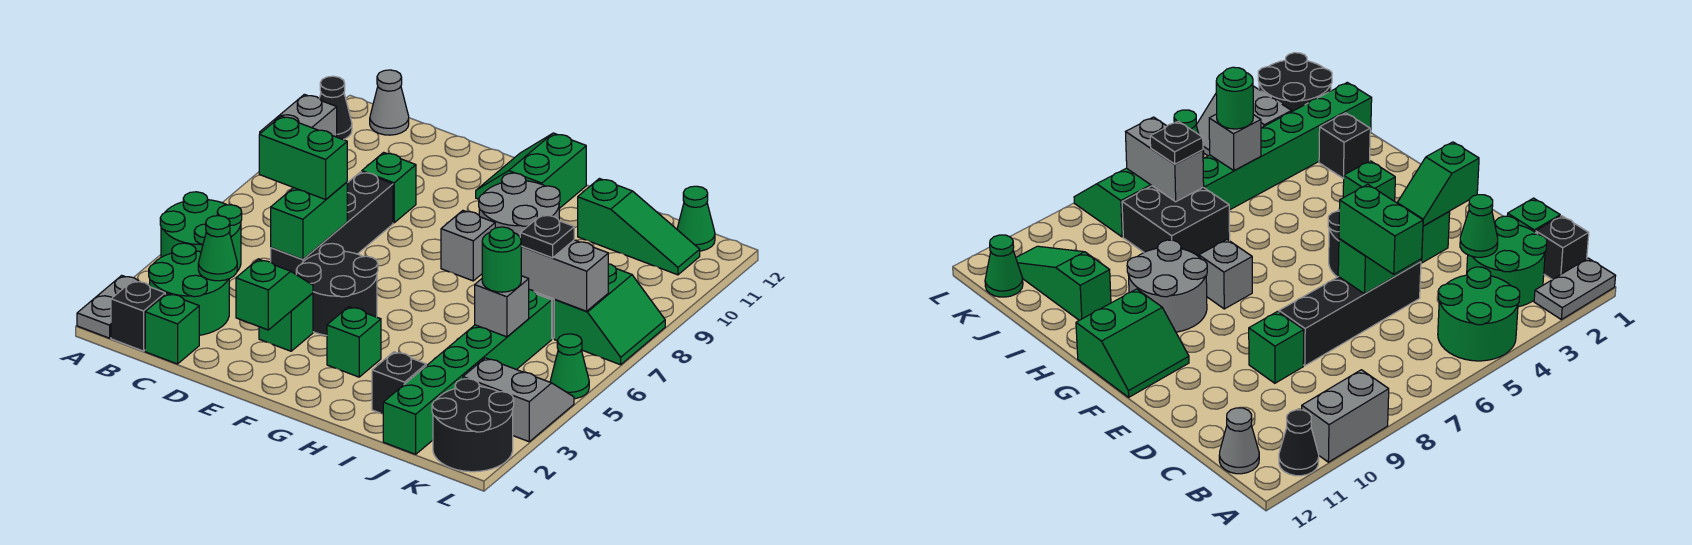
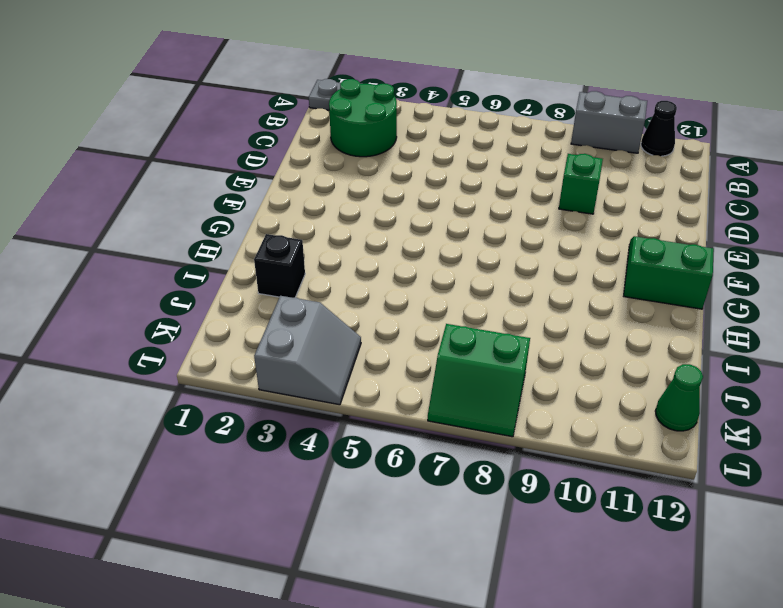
none -> green 2x2 round brick [160,192,242,271]
none -> black 1x1 brick [111,281,165,351]
none -> grey 1x1 cone [370,70,409,135]
none -> green 1x1 brick [145,294,199,364]

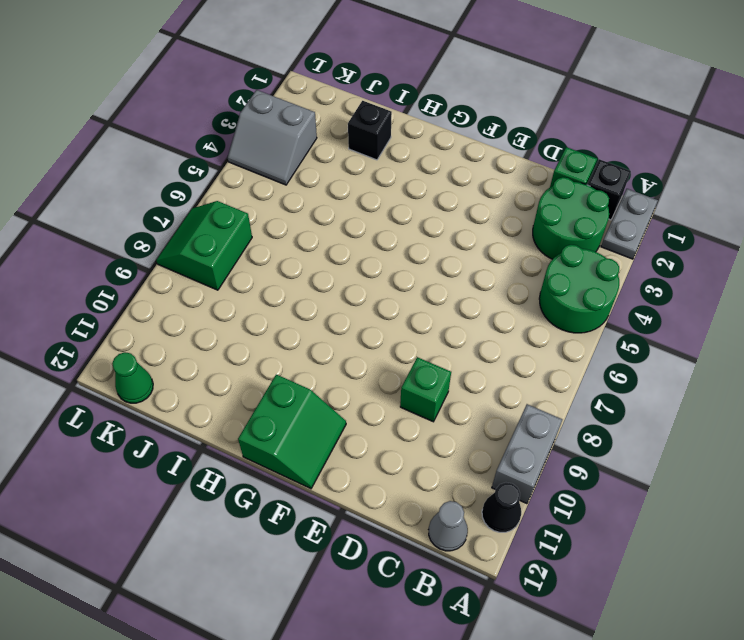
none -> black 1x4 brick [271,172,393,274]
none -> green 1x1 brick [259,293,313,351]
none -> black 2x2 round brick [296,243,378,336]
none -> green 1x1 brick [327,307,381,377]

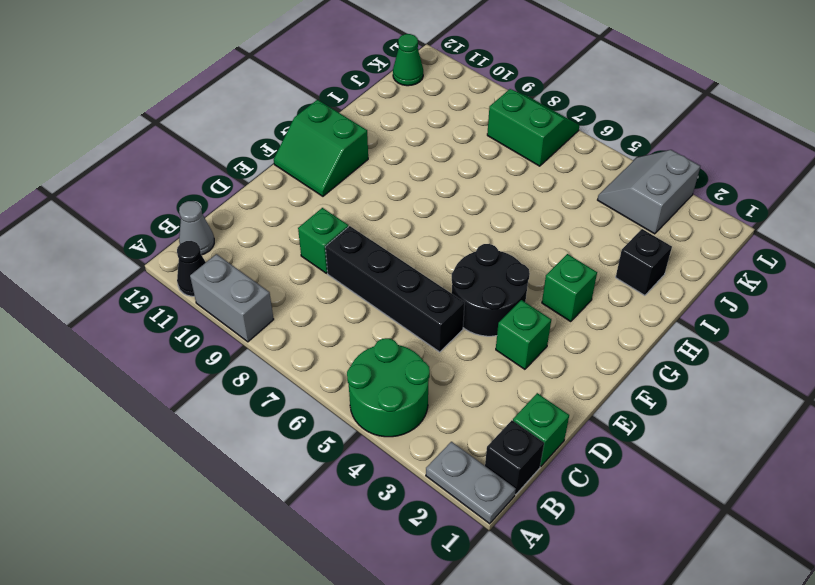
none -> green 2x2 round brick [149,243,229,335]
none -> grey 1x1 brick [441,211,495,281]
none -> grey 2x2 round brick [479,173,560,237]
none -> black 2x2 brick [1122,186,1230,257]

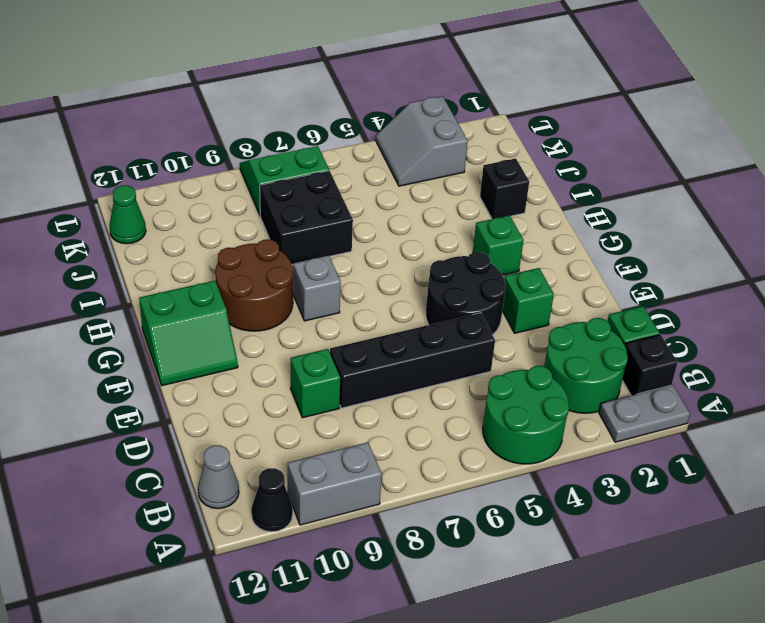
brown 2x2 round brick [216,239,293,331] -> grey 2x2 round brick [479,173,560,237]
none -> green 1x3 slope [578,179,700,275]
none -> green 1x6 brick [383,290,552,454]
none -> black 2x2 round brick [432,379,514,472]
none -> green 1x1 cone [550,334,589,399]

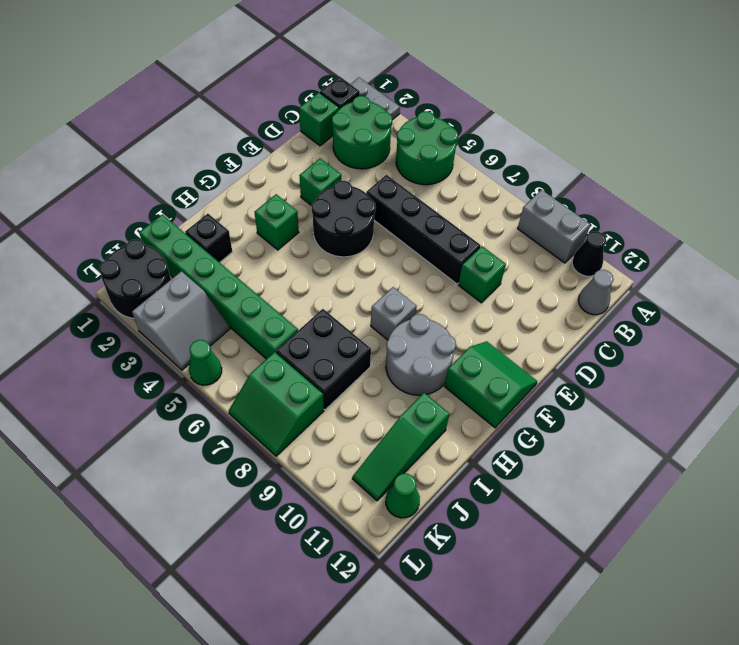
none -> green 1x1 cone [198,216,237,281]
none -> green 1x2 brick [271,182,347,260]
none -> green 1x2 slope [236,259,313,330]
none -> grey 1x1 brick [475,276,529,337]

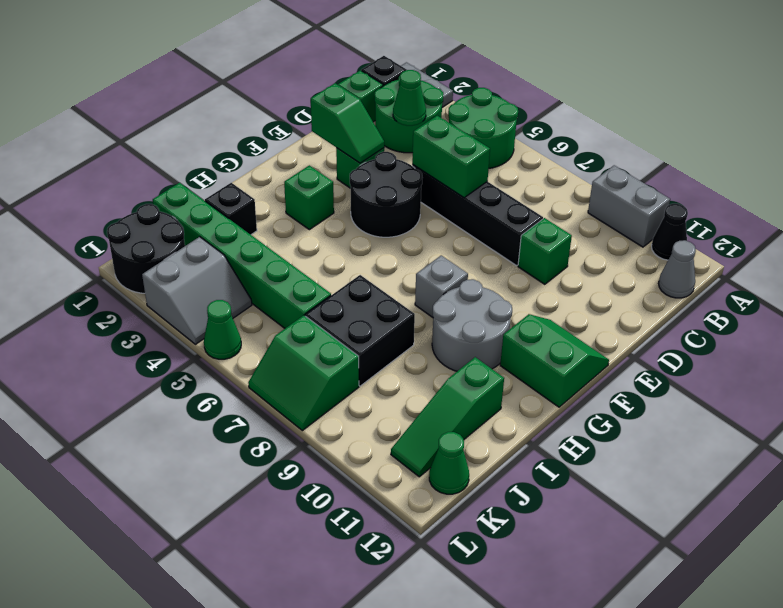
none -> grey 1x1 brick [475,276,529,337]
none -> grey 1x2 brick [521,240,608,311]
none -> green 1x2 brick [259,116,347,200]
none -> green 1x1 round brick [482,227,521,292]

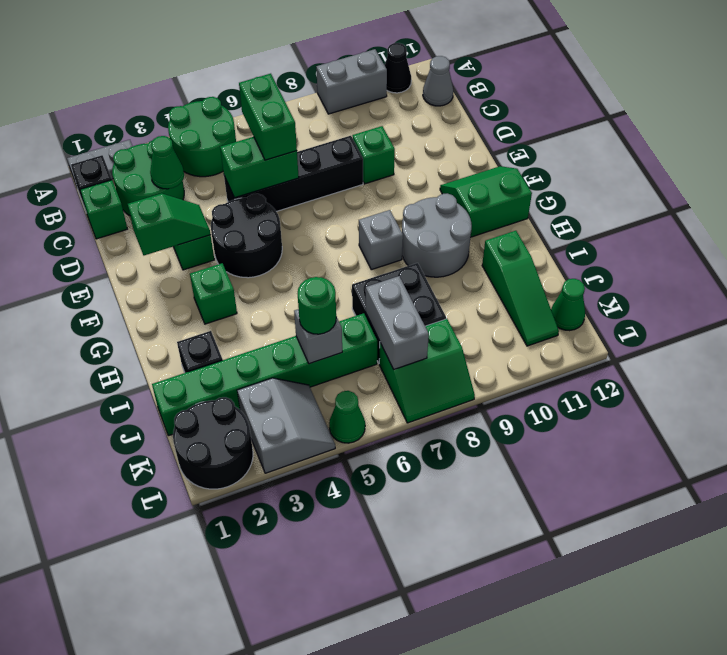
none -> black 1x1 plate [520,214,574,258]

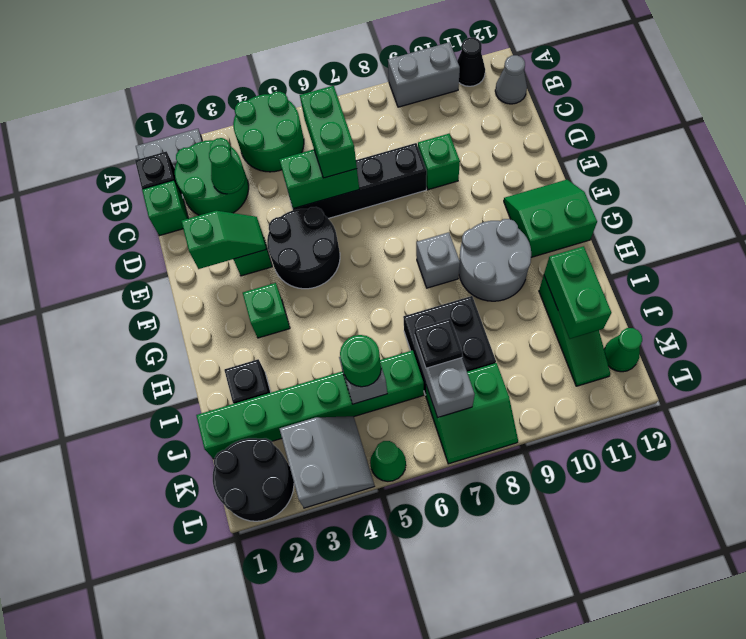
green 1x2 brick [544,246,612,339] -> none

